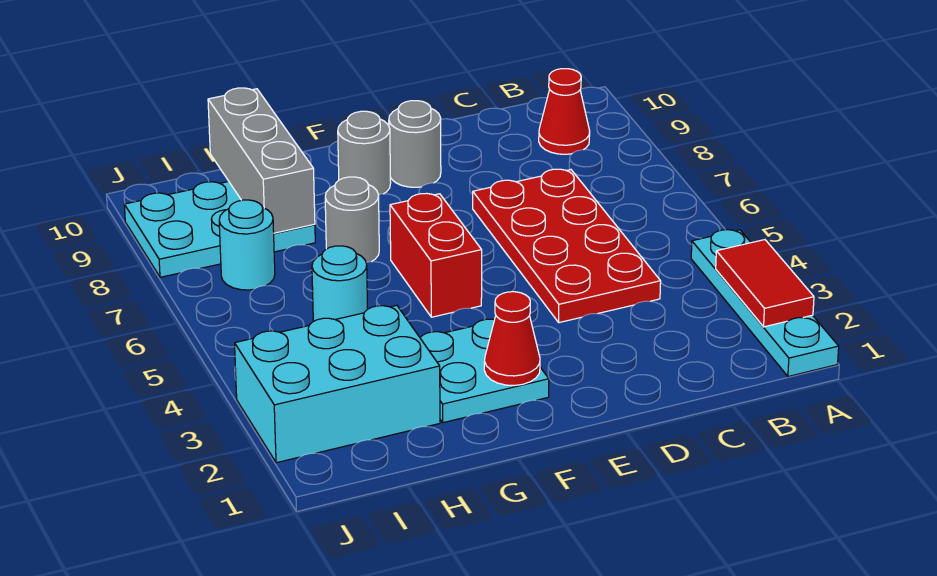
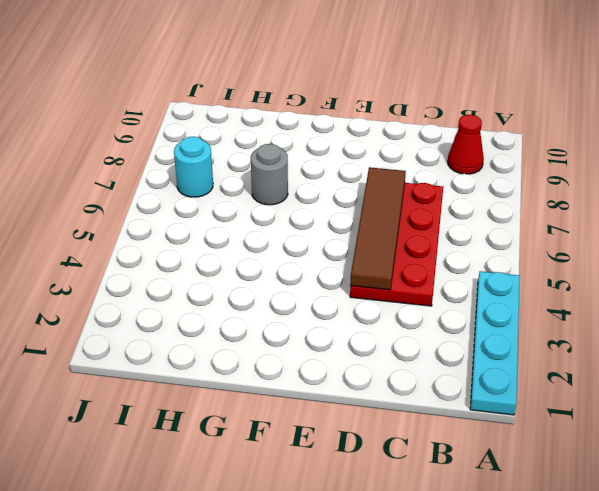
brown 1x4 tile [350,167,406,290] -> none
none -> grey 1x1 round brick [389,101,441,187]
none -> cyan 2x2 plate [420,319,549,423]
none -> red 1x2 brick [390,193,482,317]

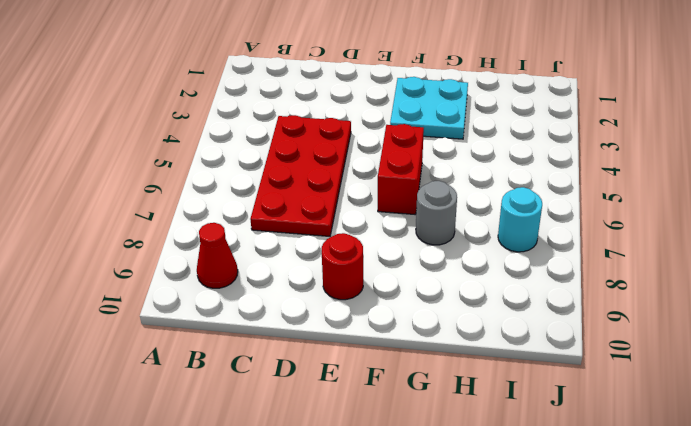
red 1x1 round brick [322,233,363,300] -> grey 1x1 round brick [389,101,441,187]
none -> cyan 1x4 plate [691,230,839,376]
none -> grey 1x1 round brick [338,111,391,195]
none -> cyan 2x3 brick [235,305,440,463]

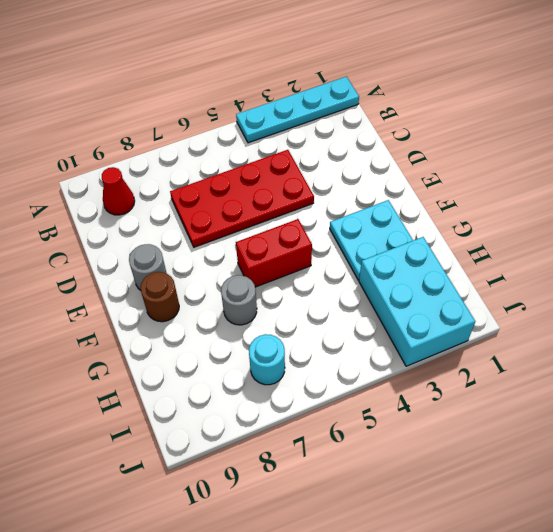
brown 1x1 round brick [140,272,179,322] -> grey 1x1 round brick [338,111,391,195]
none -> cyan 1x1 round brick [312,246,367,321]
none -> cyan 2x3 plate [124,182,315,277]
none -> red 1x2 tile [716,240,814,327]

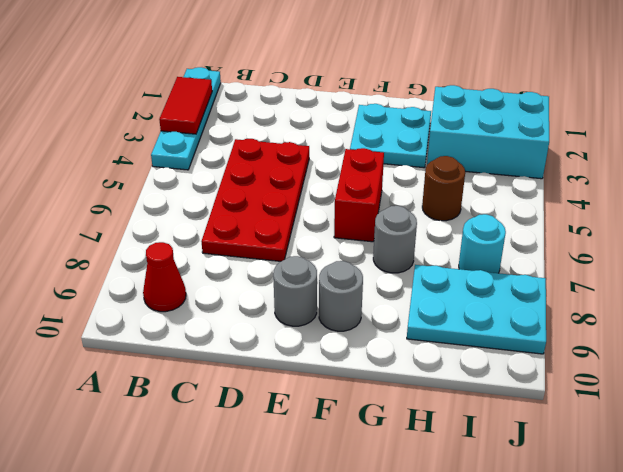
brown 1x1 round brick [422,156,465,221] -> cyan 1x1 round brick [312,246,367,321]
none -> red 1x1 cone [484,292,540,385]
none -> grey 1x3 brick [208,88,315,233]

